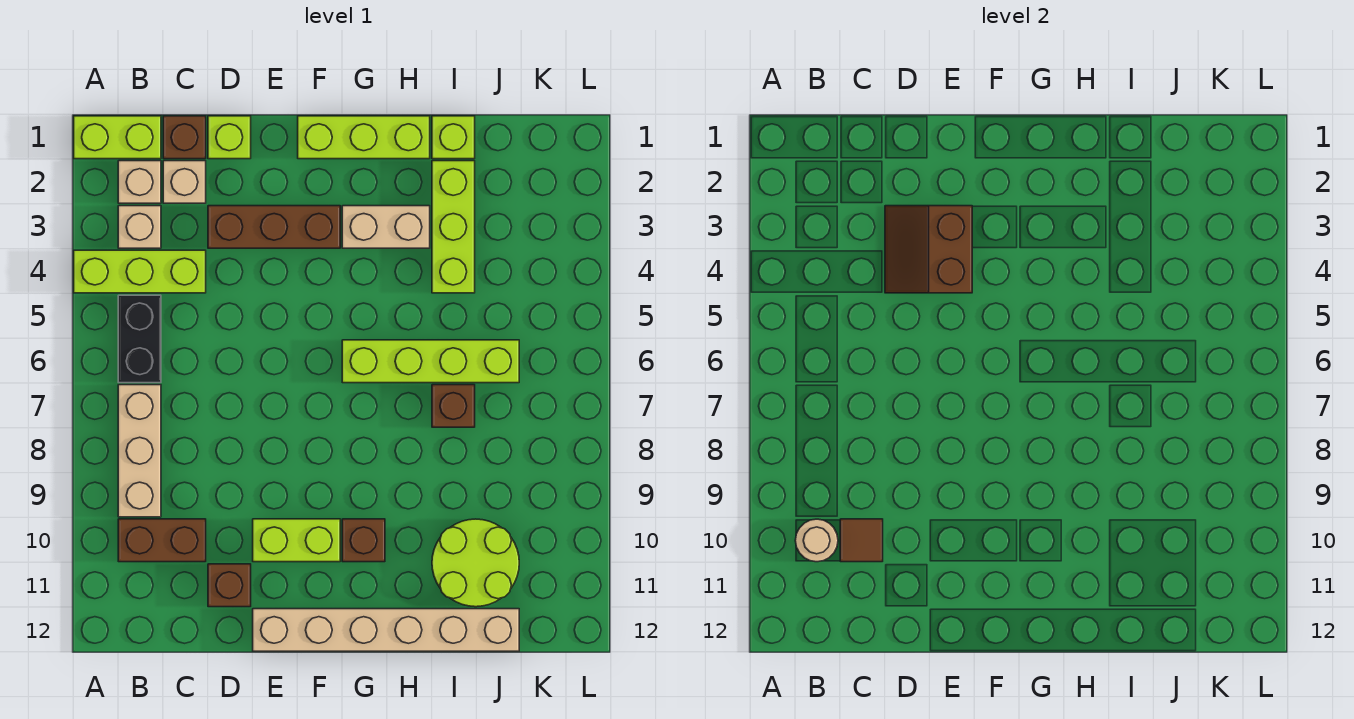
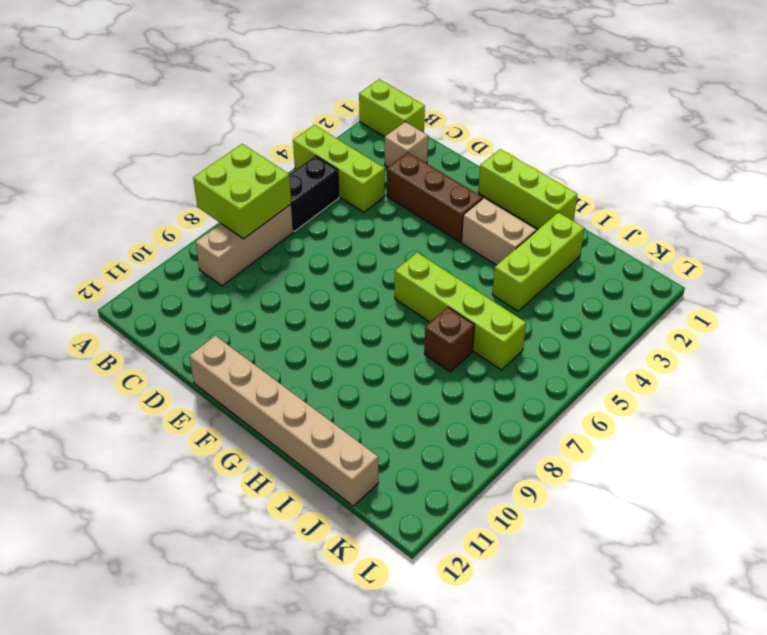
lime 2x2 brick [193,144,291,239] -> none
none -> tan 1x1 brick [118,161,161,203]
none -> tan 1x1 brick [118,206,161,248]
none -> brown 1x2 brick [118,519,206,562]

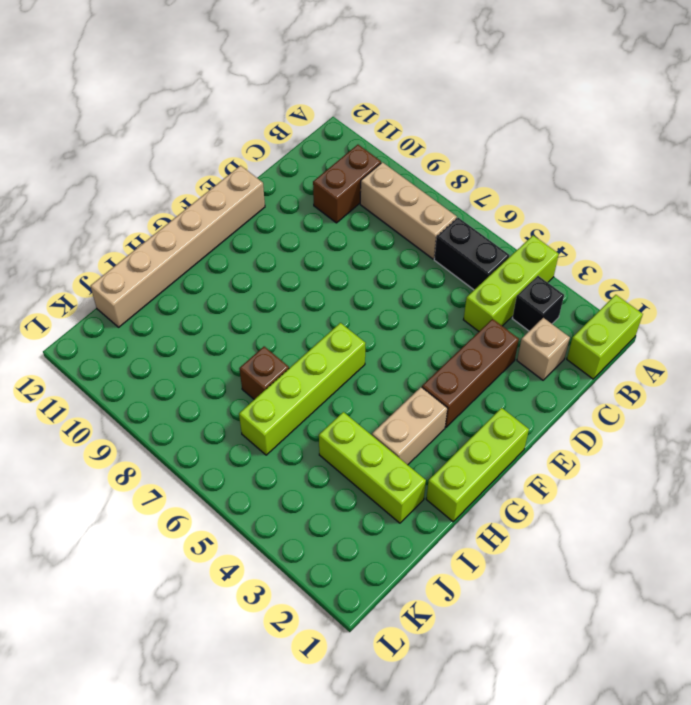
black 1x1 brick [512,276,564,331] -> tan 1x1 brick [118,206,161,248]
none -> tan 1x1 brick [118,161,161,203]
none -> brown 1x1 brick [163,116,206,159]
none -> lime 1x1 brick [208,116,251,159]

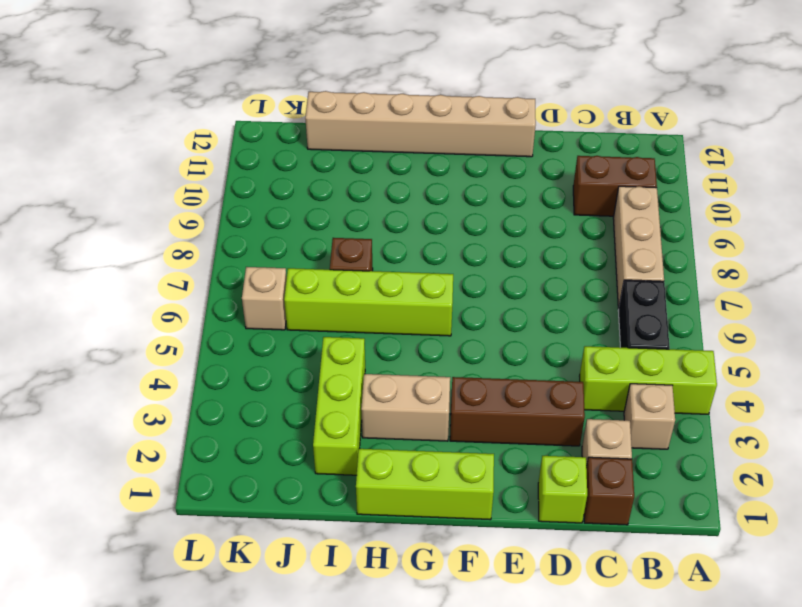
tan 1x1 brick [242,267,287,330] -> tan 1x1 brick moved to [118,161,161,203]
none -> lime 1x2 brick [74,116,161,159]
none -> brown 1x1 brick [208,564,251,607]
none -> lime 1x2 brick [253,519,340,562]

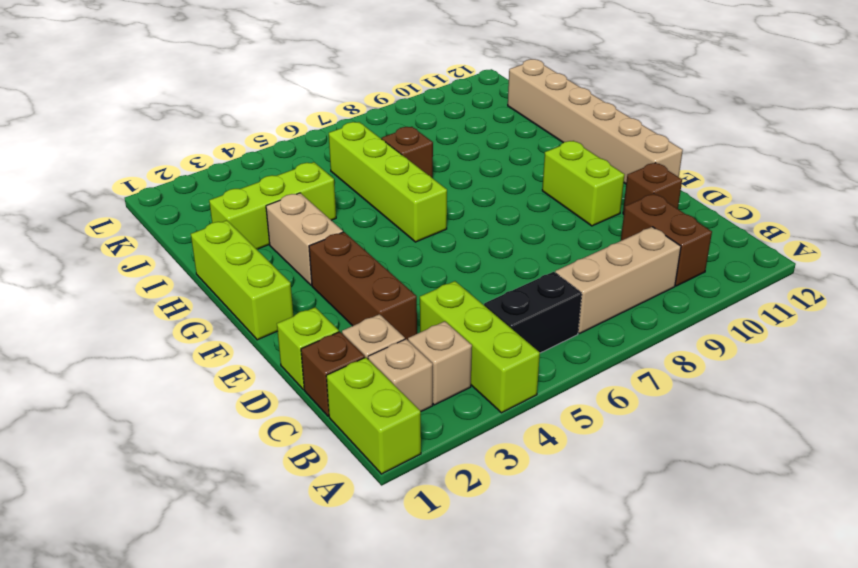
none -> brown 1x1 brick [342,519,385,562]
none -> lime 1x1 brick [432,116,475,159]
none -> lime 2x2 round brick [432,519,519,607]

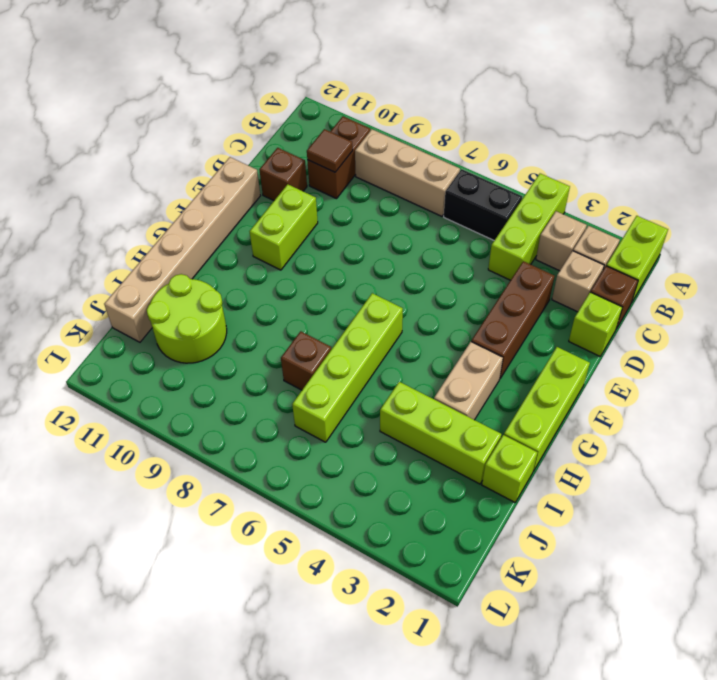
none -> brown 1x1 brick [342,519,385,562]
none -> tan 1x1 round brick [795,519,838,562]
none -> brown 2x2 slope [885,206,972,293]

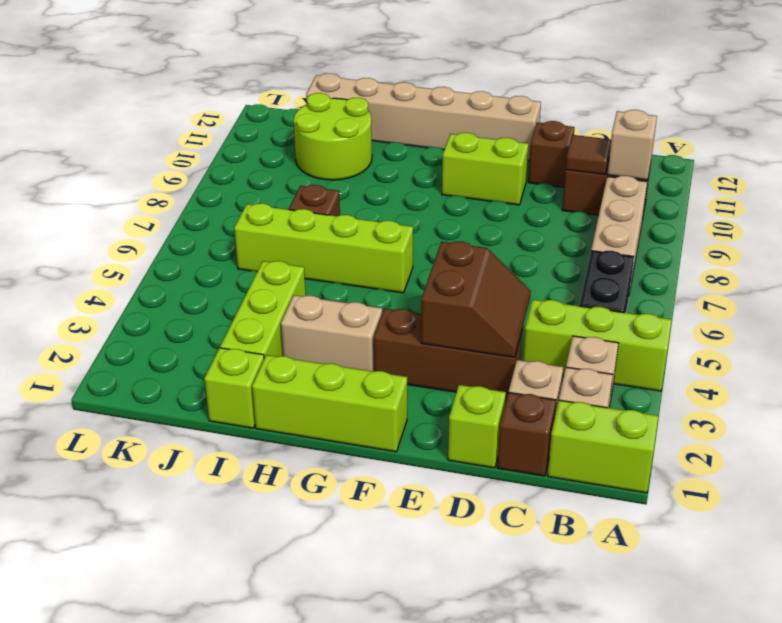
tan 1x1 brick [607,110,657,180] -> tan 1x1 round brick [795,519,838,562]
none -> brown 1x1 brick [342,519,385,562]

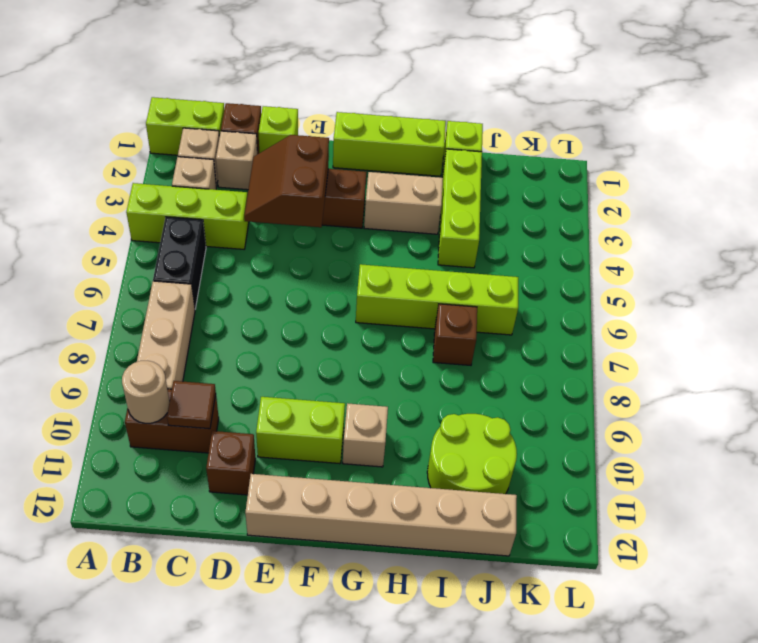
tan 1x1 brick [343,403,388,467] -> brown 1x1 brick [342,519,385,562]

